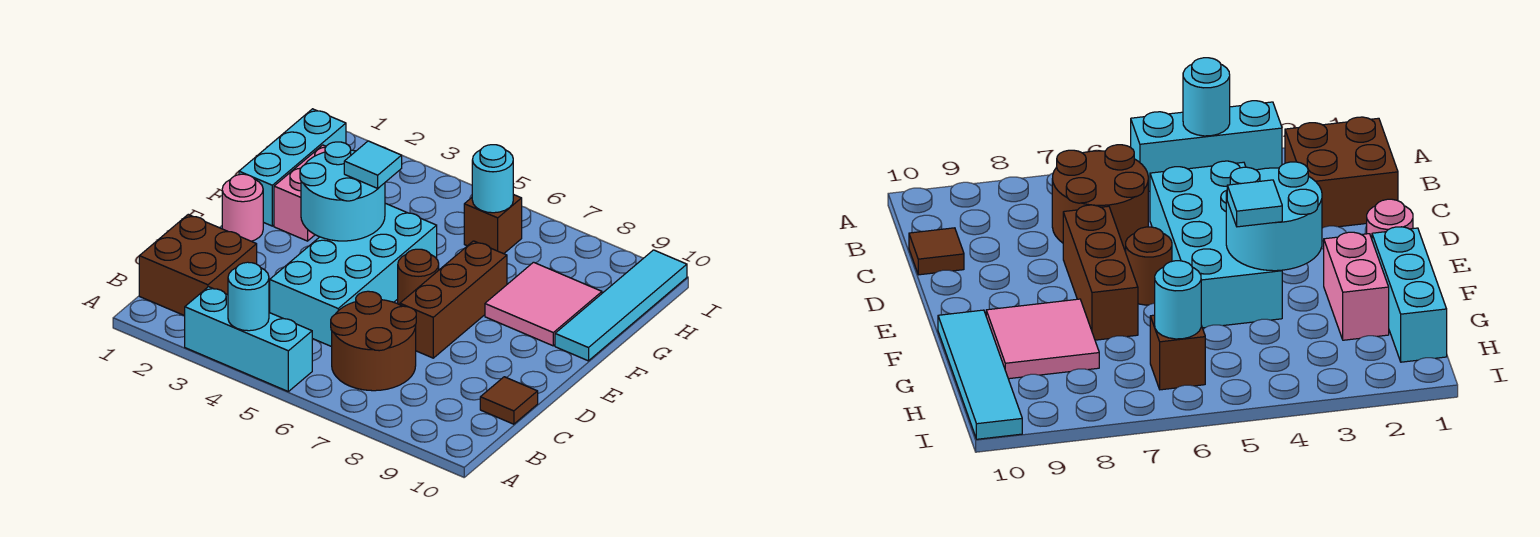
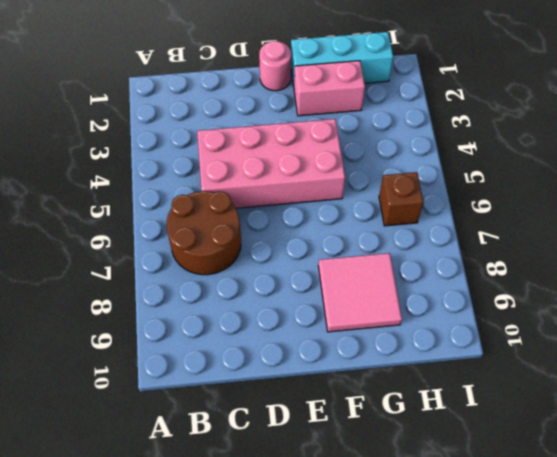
pink 2x4 brick [197,119,345,208] -> cyan 2x4 brick [270,203,437,347]
none -> cyan 1x3 brick [185,287,312,391]
none -> brown 2x2 brick [139,215,257,316]
none -> brown 1x1 tile [480,377,538,424]

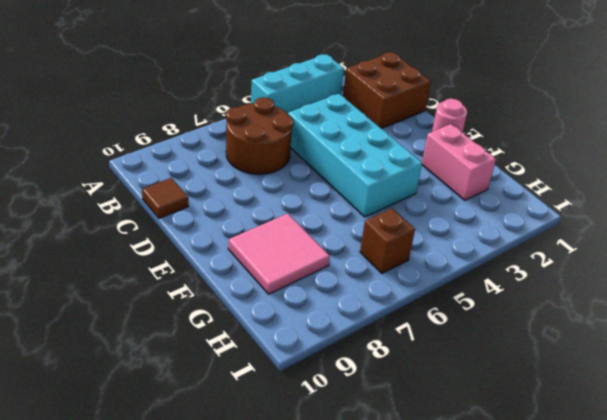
none -> brown 1x3 brick [400,241,507,358]
none -> brown 1x1 round brick [398,249,439,305]
none -> cyan 1x3 brick [239,109,346,226]

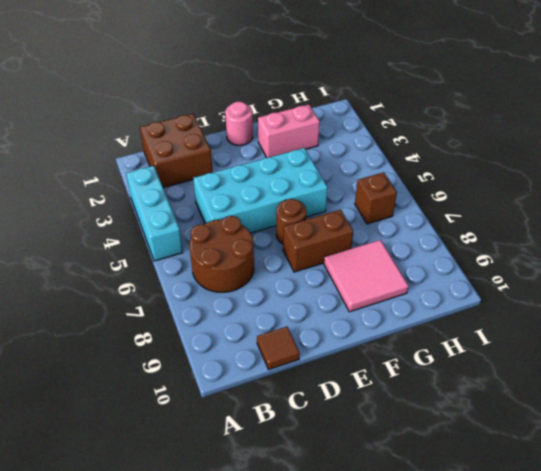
brown 1x2 brick [283,210,353,272] -> brown 1x3 brick [400,241,507,358]
none -> cyan 1x3 brick [239,109,346,226]
none -> cyan 1x4 tile [555,250,687,361]
none -> cyan 1x1 round brick [228,262,269,331]

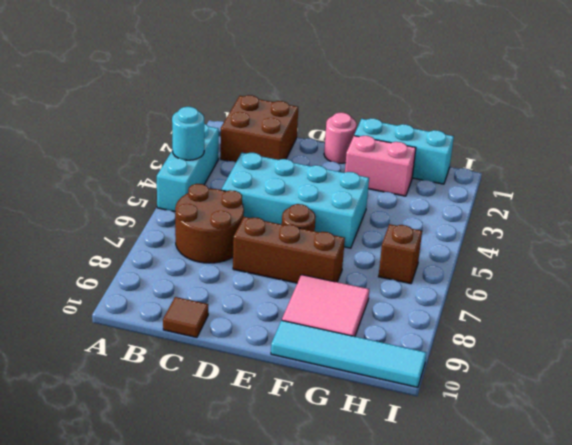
none -> cyan 2x2 round brick [300,142,385,241]
none -> cyan 1x1 round brick [472,145,513,213]
none -> cyan 1x1 tile [344,141,402,188]

